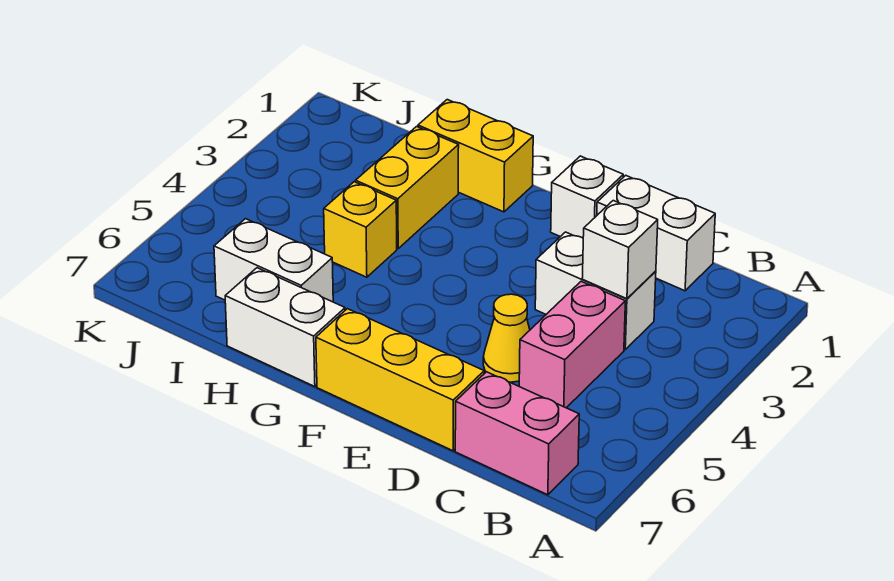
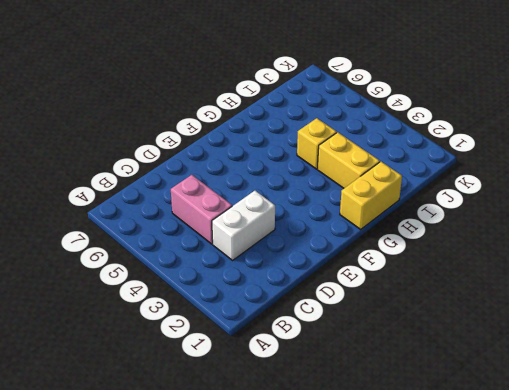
none -> pink 1x2 brick [455,372,579,495]
none -> white 1x2 brick [597,175,715,291]
none -> yellow 1x1 cone [483,294,530,382]

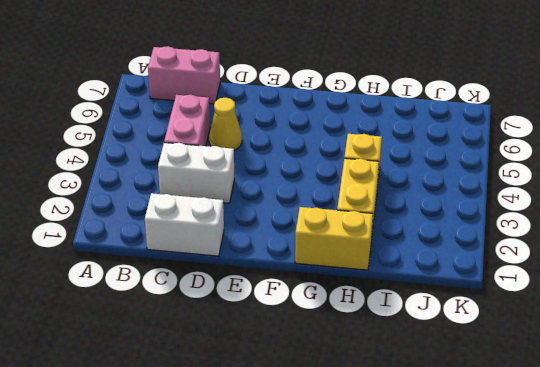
none -> yellow 1x3 brick [316,309,484,451]
none -> white 1x1 brick [551,156,623,238]
none -> white 1x2 brick [225,268,345,387]

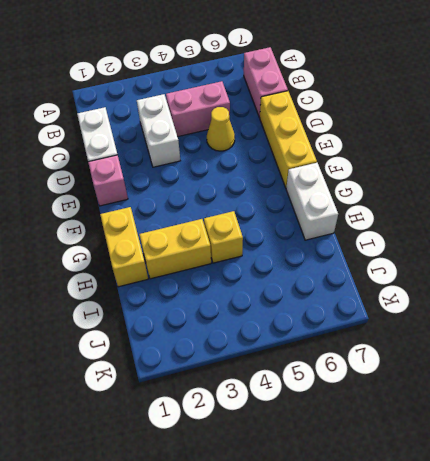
pink 1x1 brick [88,155,128,206] -> white 1x1 brick [551,156,623,238]
none -> white 1x2 brick [214,219,333,302]
none -> white 1x1 brick [582,201,658,299]

